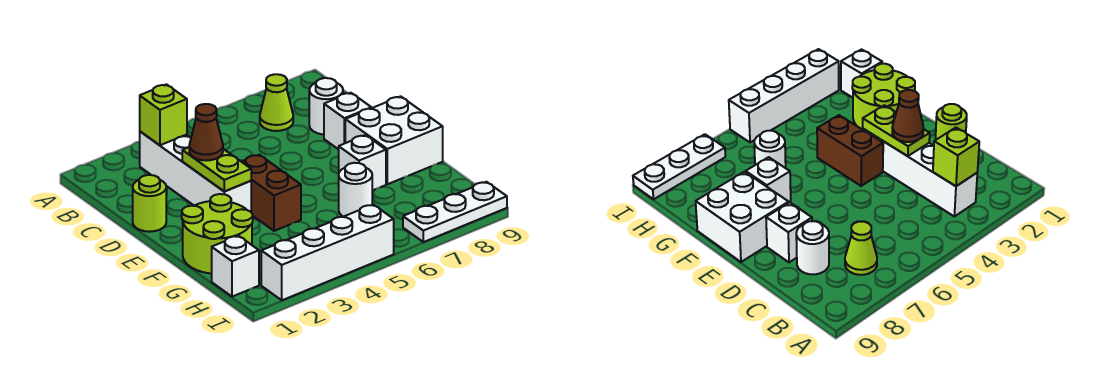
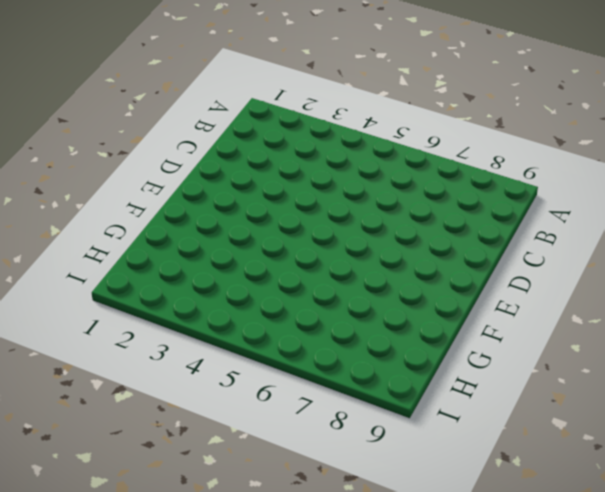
none -> white 1x4 brick [140,131,251,212]
none -> lime 1x1 cone [260,74,293,131]
none -> white 1x1 round brick [309,78,343,134]

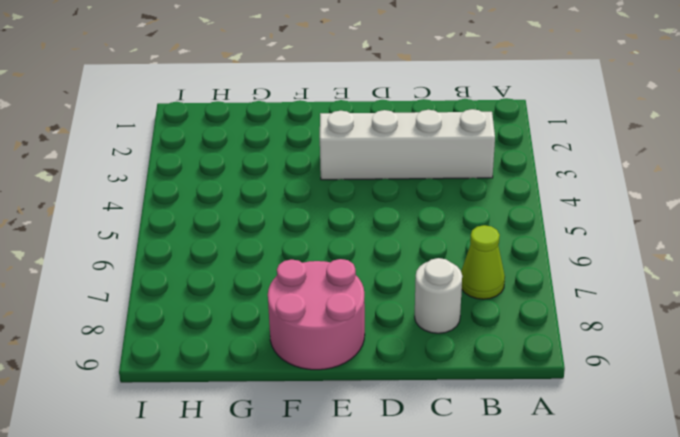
pink 2x2 round brick [268,259,365,370] -> white 2x2 brick [345,96,443,184]
none -> lime 1x1 round brick [133,175,166,232]
none -> white 1x1 brick [324,93,371,149]
none -> brown 1x2 brick [242,155,301,231]

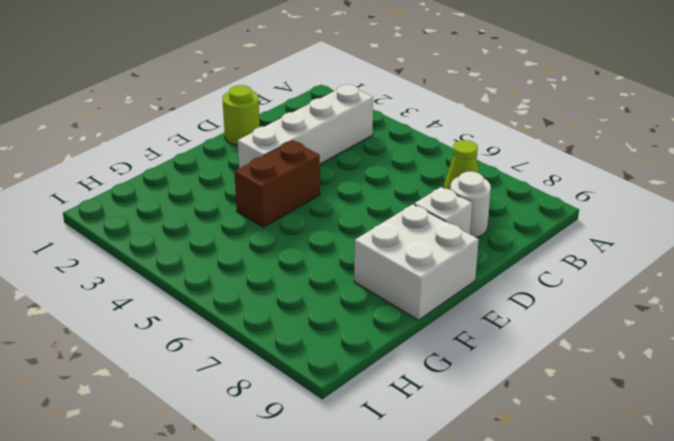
none -> lime 2x2 round brick [182,194,253,274]
none -> white 1x1 brick [339,135,386,191]
none -> white 1x1 round brick [339,163,372,217]

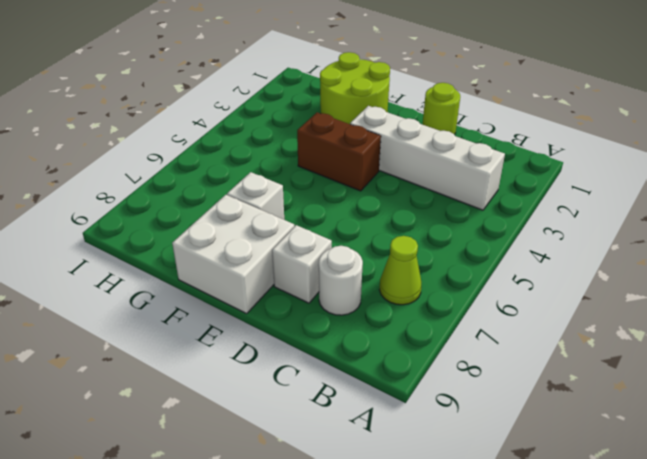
none -> white 1x1 round brick [339,163,372,217]
none -> white 1x1 brick [212,236,259,297]
none -> white 1x4 brick [261,205,394,300]

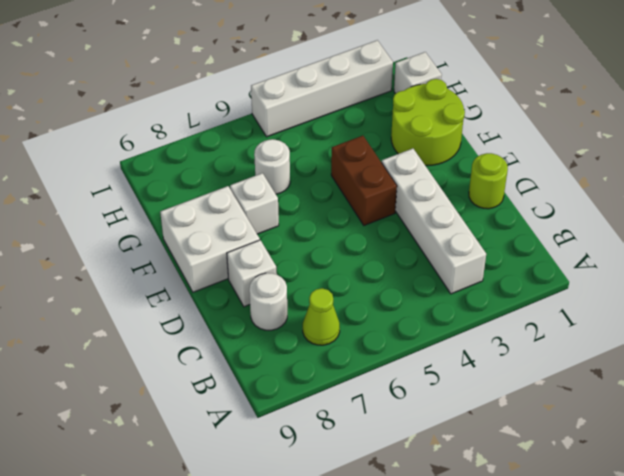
none -> white 1x3 plate [403,182,507,242]
none -> lime 1x1 brick [140,84,187,145]
none -> lime 1x2 plate [182,147,251,191]

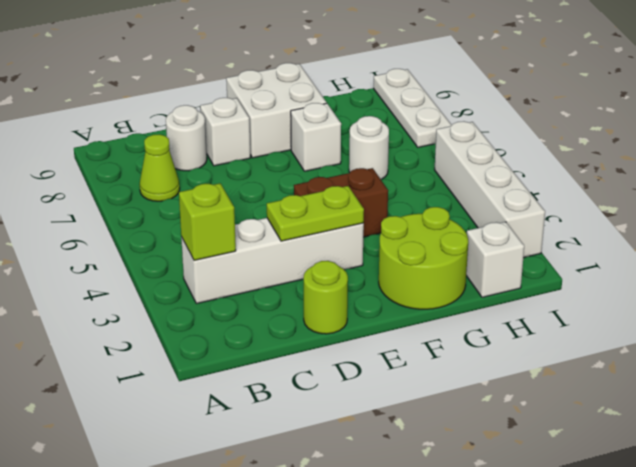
none -> brown 1x1 cone [189,104,223,161]

